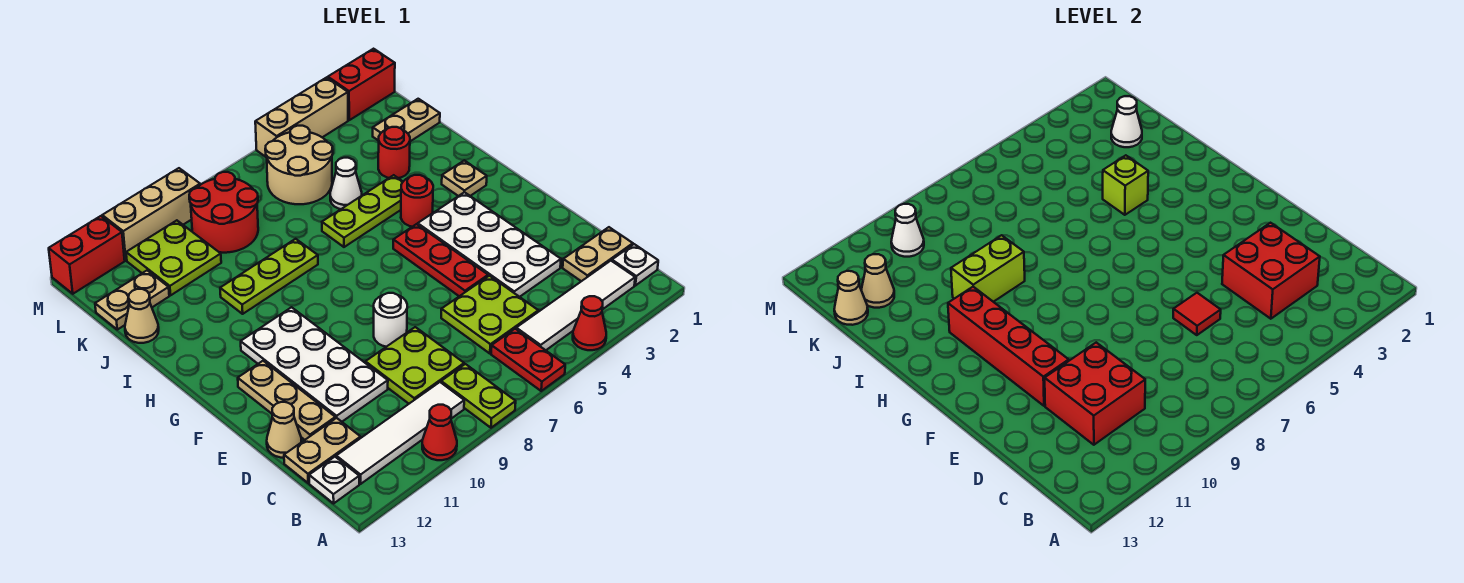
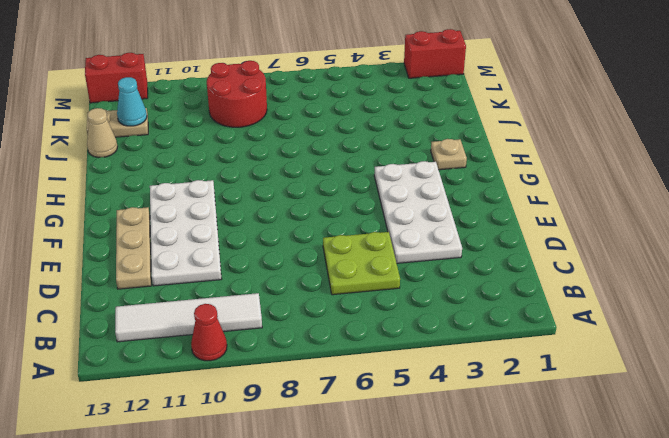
cyan 1x1 cone [117,77,147,126] -> tan 1x1 cone [861,254,894,308]
none -> red 1x1 cone [573,296,606,350]
none -> red 1x2 plate [491,329,565,391]
none -> lime 1x2 plate [441,364,516,428]
none -> white 1x1 plate [612,244,658,286]

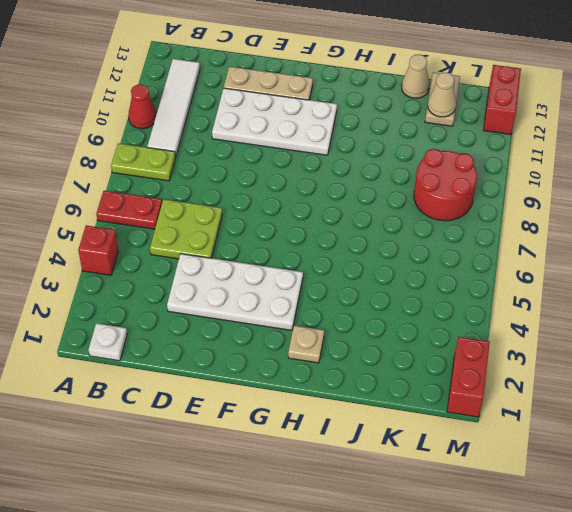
red 1x1 brick [78,225,118,275] -> red 1x1 cone [573,296,606,350]
none -> white 1x4 tile [516,261,635,350]
none -> white 1x1 plate [309,457,359,503]
none -> tan 1x2 plate [563,227,633,281]
none -> lime 2x2 plate [365,327,464,404]

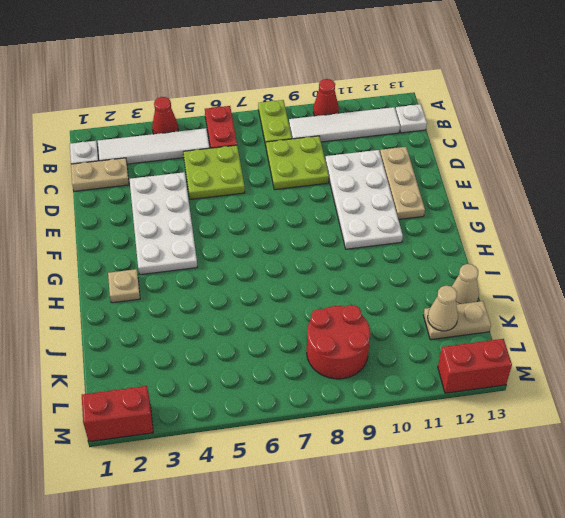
none -> tan 1x2 plate [284,418,361,483]
none -> tan 1x1 cone [267,402,301,458]
none -> red 1x3 plate [393,224,488,296]
none -> white 1x1 round brick [374,293,407,347]

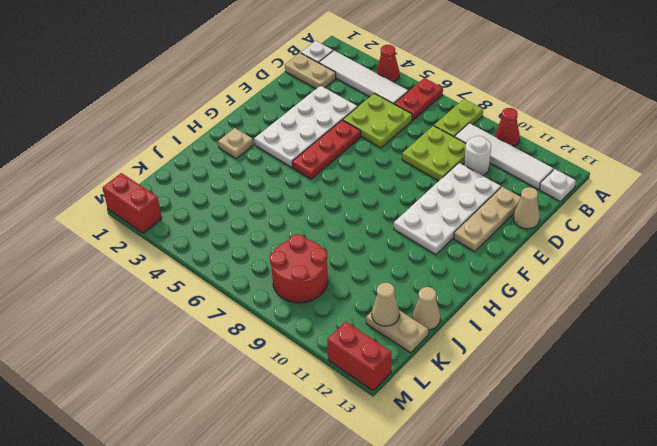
white 1x1 round brick [464,136,491,176] -> white 1x1 round brick moved to [374,293,407,347]
none -> tan 1x2 plate [284,418,361,483]
none -> red 1x1 round brick [401,175,433,227]
none -> lime 1x3 plate [322,175,403,247]
none -> lime 1x3 plate [220,239,318,314]

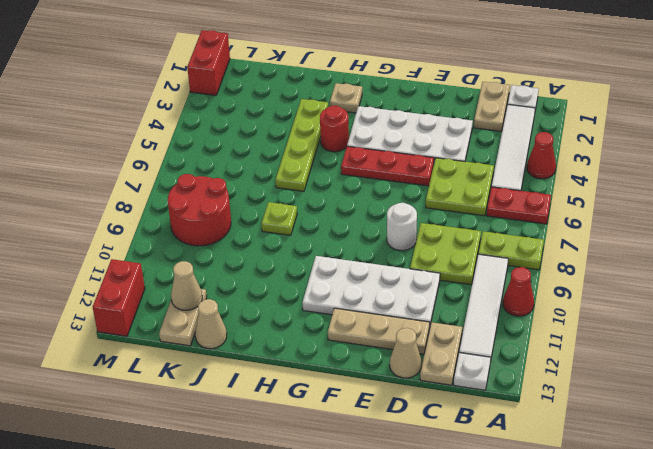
lime 1x4 plate [275,99,328,191] -> lime 1x3 plate [322,175,403,247]
lime 1x1 plate [261,202,297,235] -> lime 1x3 plate [220,239,318,314]
none -> red 1x1 round brick [378,127,410,178]
none -> white 1x1 cone [330,158,362,209]
none -> tan 1x2 plate [373,99,440,141]
none -> tan 2x2 round brick [265,126,333,204]

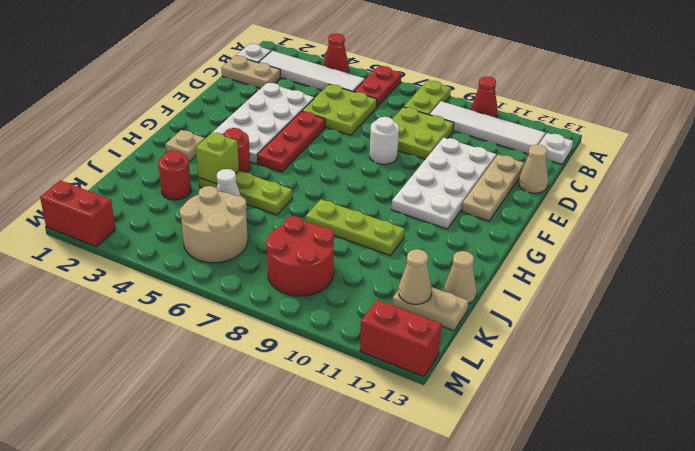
none -> tan 1x2 plate [284,418,361,483]
none -> tan 1x2 plate [373,99,440,141]
none -> lime 2x2 plate [126,220,221,295]
none -> tan 1x3 brick [255,77,348,158]

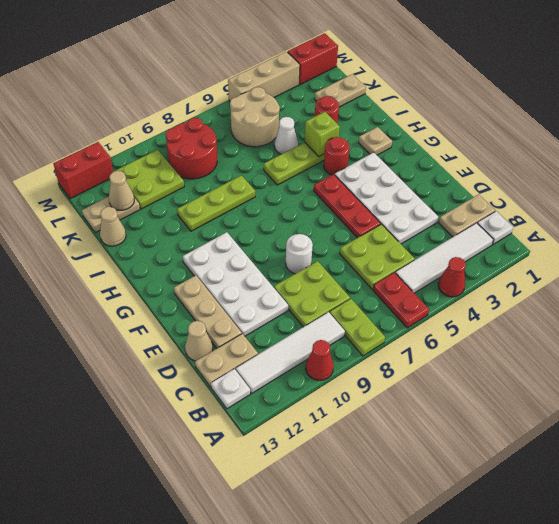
none -> tan 1x3 brick [102,168,200,260]
none -> red 2x2 brick [1222,223,1320,319]
none -> red 2x2 brick [1045,343,1145,445]
none -> red 1x1 tile [1173,293,1221,335]

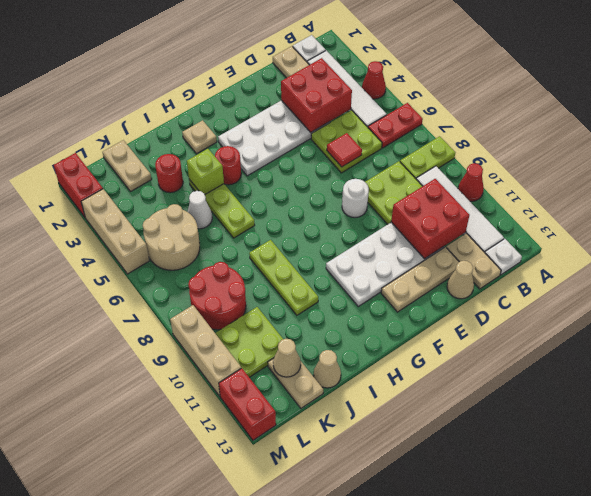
none -> red 1x3 plate [393,224,488,296]
none -> red 1x4 brick [948,287,1069,406]
none -> lime 1x2 brick [951,235,1025,302]
none -> white 1x1 cone [1111,96,1142,147]

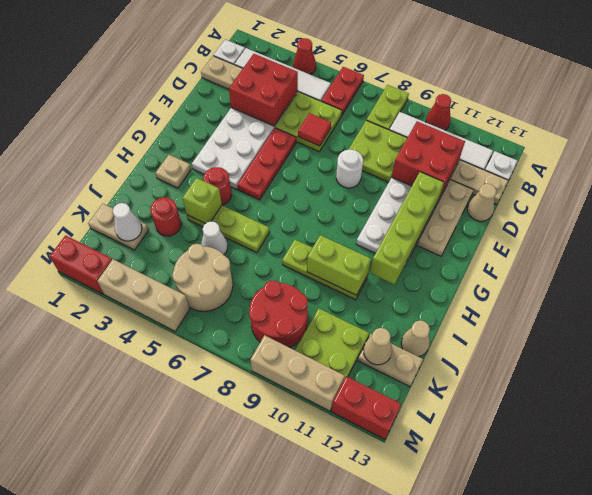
lime 1x4 brick [370,172,444,284] -> red 1x4 brick [948,287,1069,406]
none -> tan 1x1 cone [834,271,868,325]
none -> white 1x1 cone [891,204,924,257]

